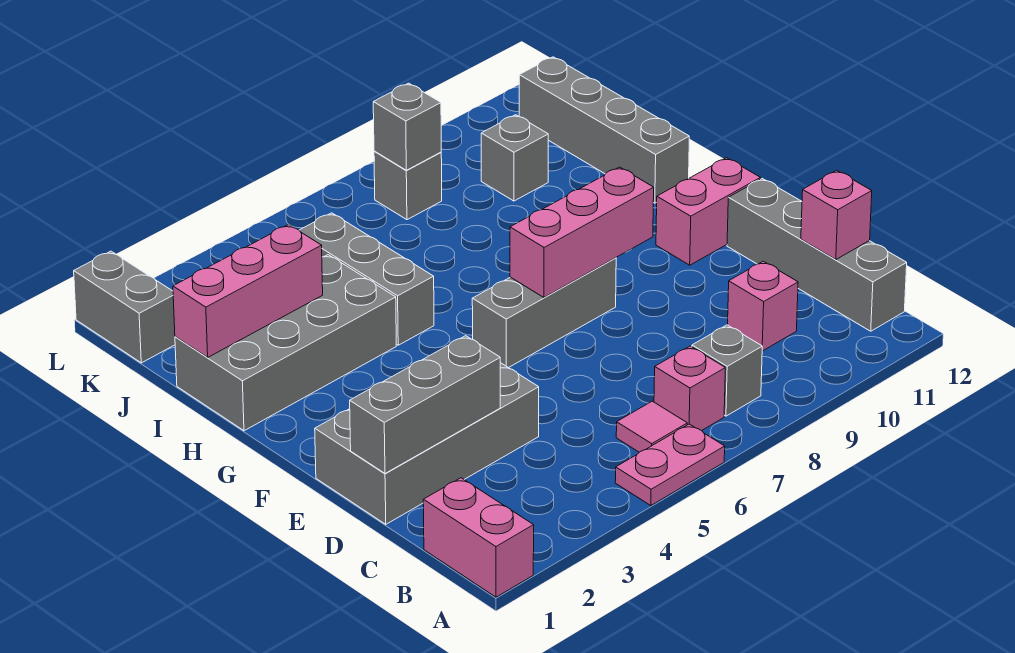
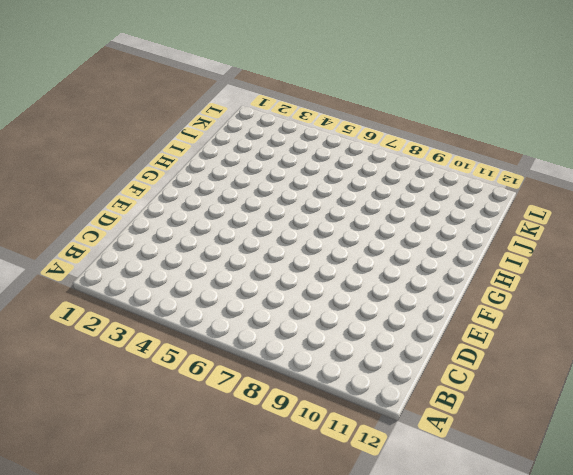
none -> pink 1x2 brick [423,478,534,597]
none -> pink 1x2 plate [615,424,725,506]
none -> pink 1x1 tile [616,401,687,452]

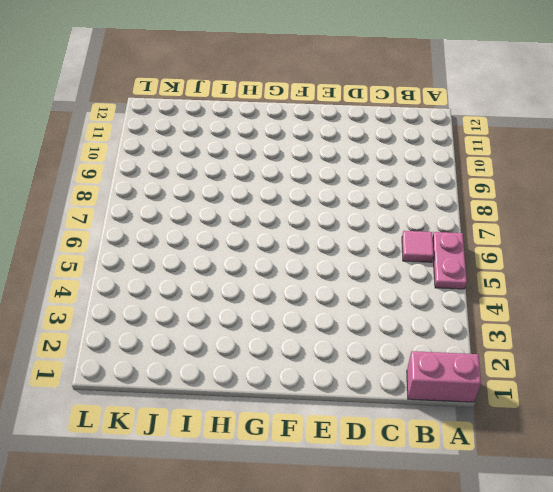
none -> pink 1x1 brick [654,346,725,431]
none -> grey 1x1 brick [692,325,762,416]
none -> grey 1x4 brick [727,179,907,331]

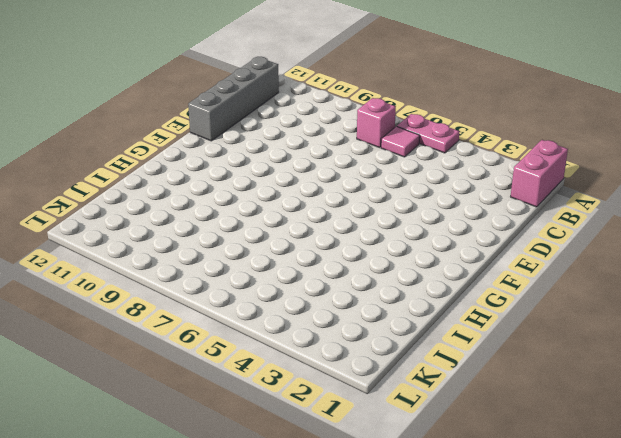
none -> grey 1x1 brick [692,325,762,416]
none -> pink 1x1 brick [728,261,798,351]
none -> grey 2x4 brick [315,363,539,524]

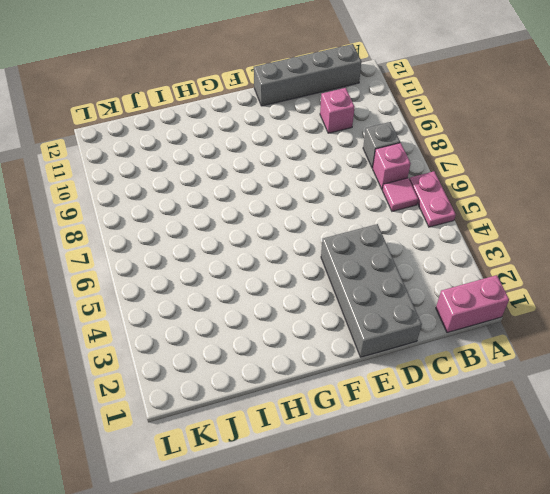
none -> grey 1x3 brick [472,258,616,368]
none -> pink 1x2 brick [656,158,760,265]
none -> grey 2x4 brick [175,255,396,431]

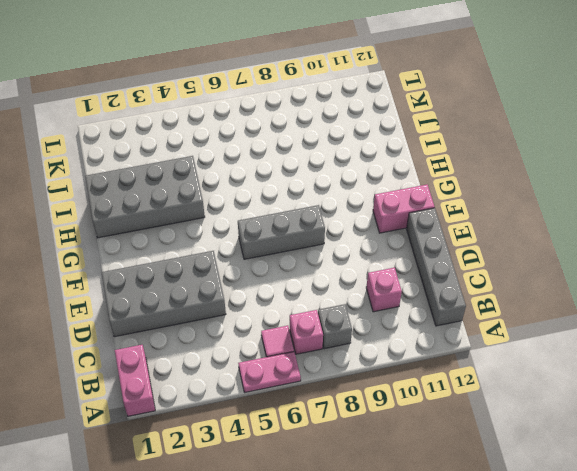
none -> grey 1x3 brick [299,213,434,345]
none -> grey 1x4 brick [519,57,689,203]
none -> grey 1x1 brick [481,115,548,201]

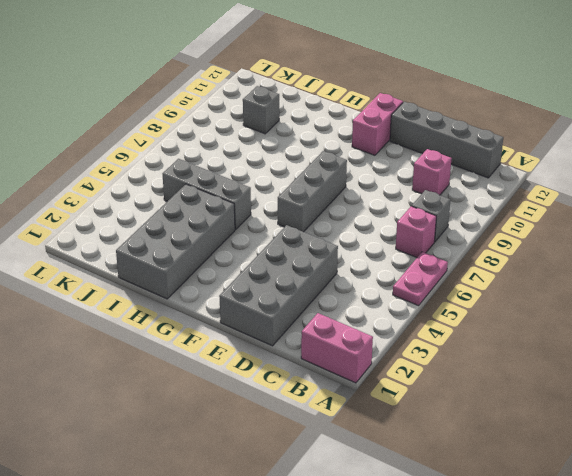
none -> pink 1x1 tile [616,401,687,452]
none -> grey 1x4 brick [519,57,689,203]
none -> grey 1x2 brick [74,251,175,363]

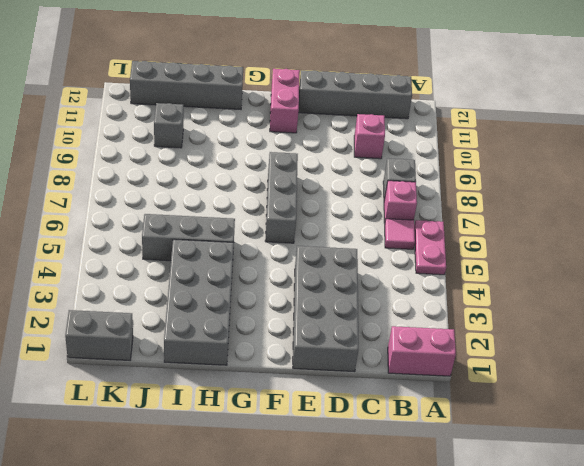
none -> grey 1x1 brick [374,151,442,220]
none -> pink 1x1 brick [801,170,872,260]
none -> grey 1x3 brick [350,336,500,473]

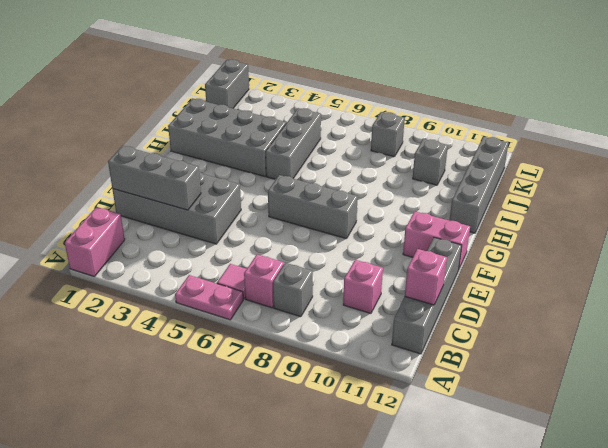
none -> pink 1x3 brick [510,167,654,297]
none -> pink 1x3 brick [173,224,323,357]
none -> grey 1x1 brick [373,83,441,170]

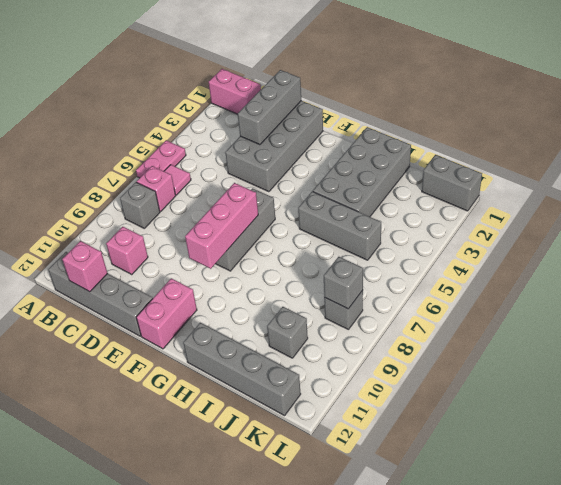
none -> pink 1x3 brick [173,224,323,357]

